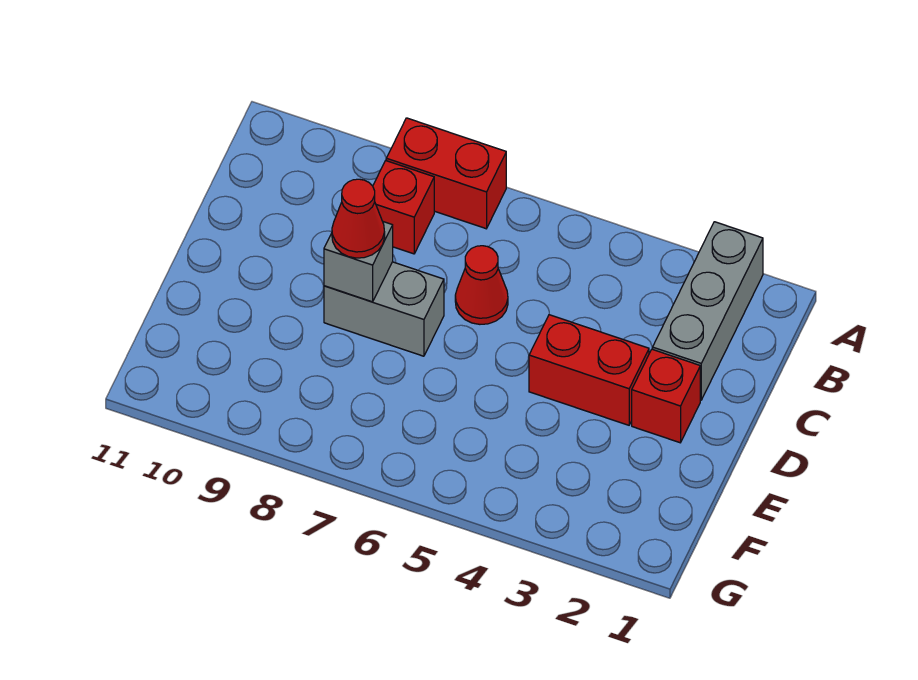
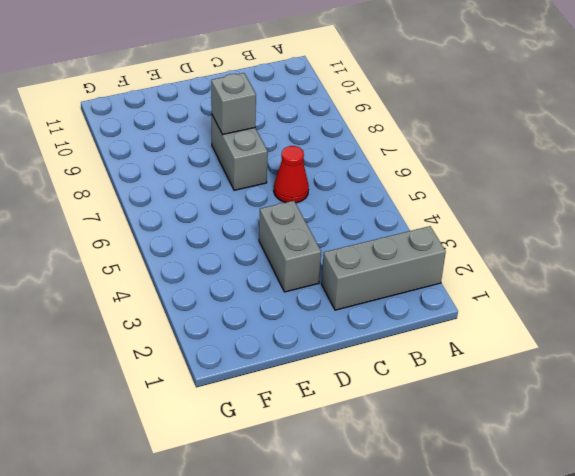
grey 1x2 brick [259,201,321,292] -> red 1x2 brick [529,315,649,425]
none -> red 1x2 brick [386,118,506,229]
none -> red 1x1 brick [373,160,434,254]

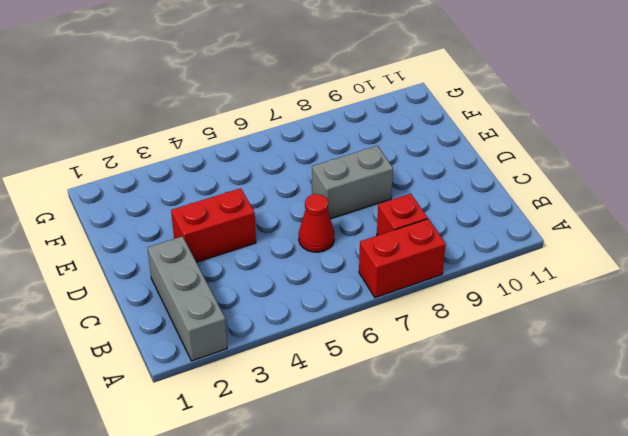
none -> red 1x1 brick [632,349,700,443]
none -> grey 1x1 brick [324,222,393,302]

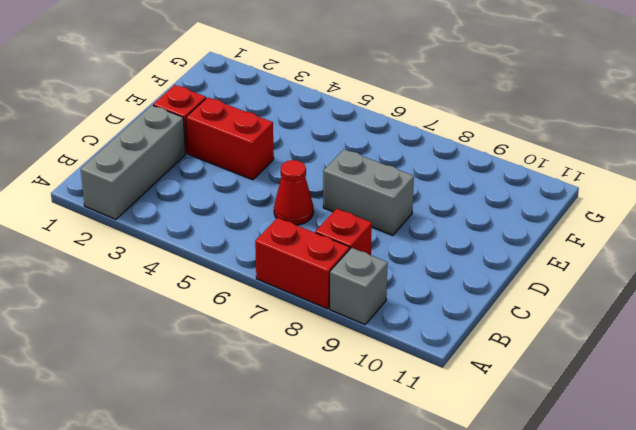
grey 1x1 brick [330,248,388,325] -> grey 1x1 brick moved to [324,222,393,302]
none -> red 1x1 cone [332,179,385,258]

